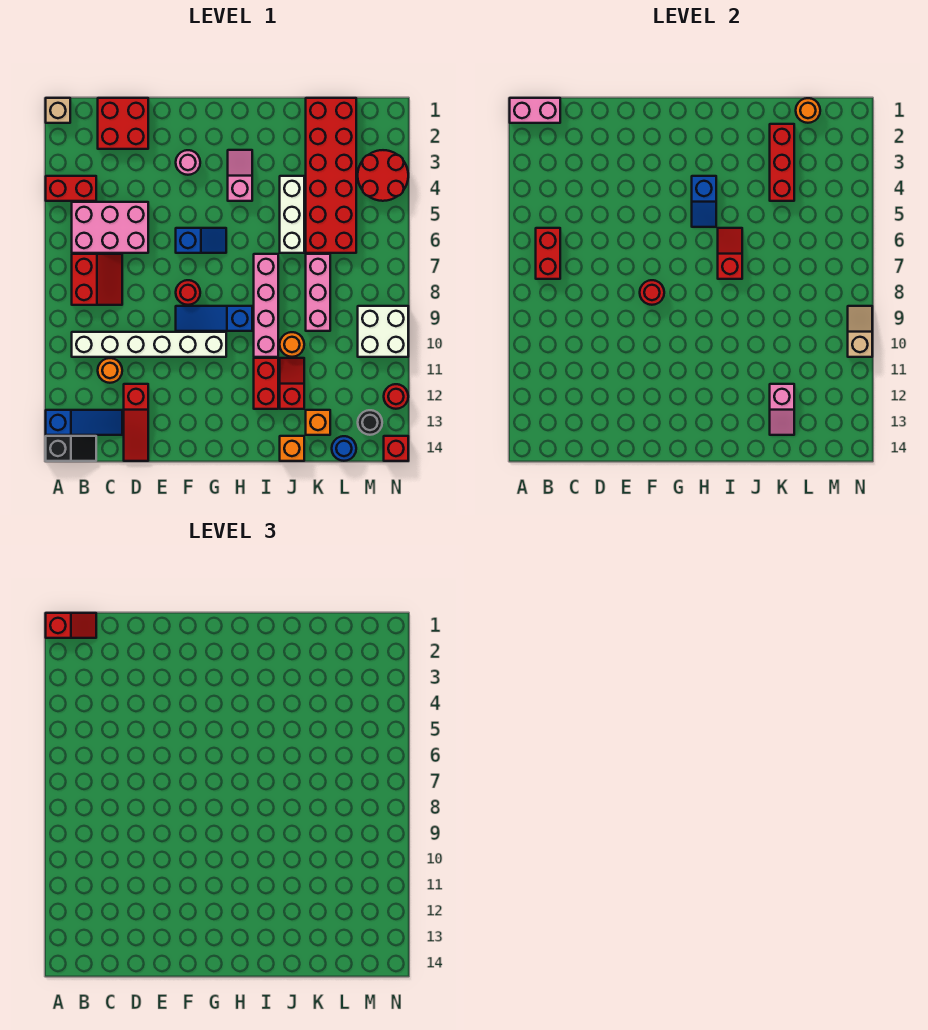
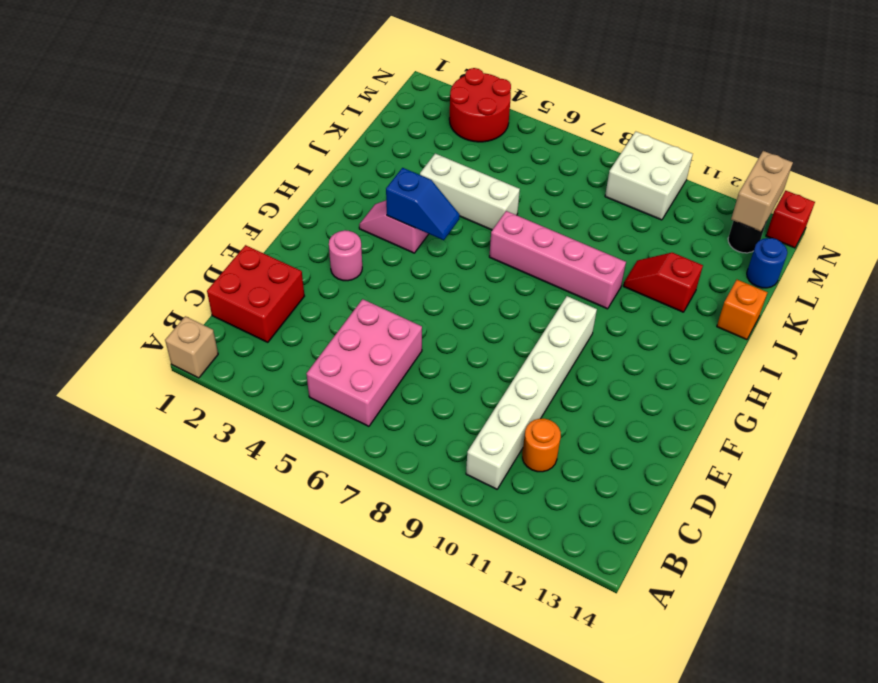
tan 1x2 brick [731,151,793,232] -> none
none -> red 1x2 brick [46,176,96,201]
none -> blue 1x3 slope [46,410,122,435]
none -> black 1x2 slope [46,436,96,461]
none -> red 2x2 slope [72,254,122,305]

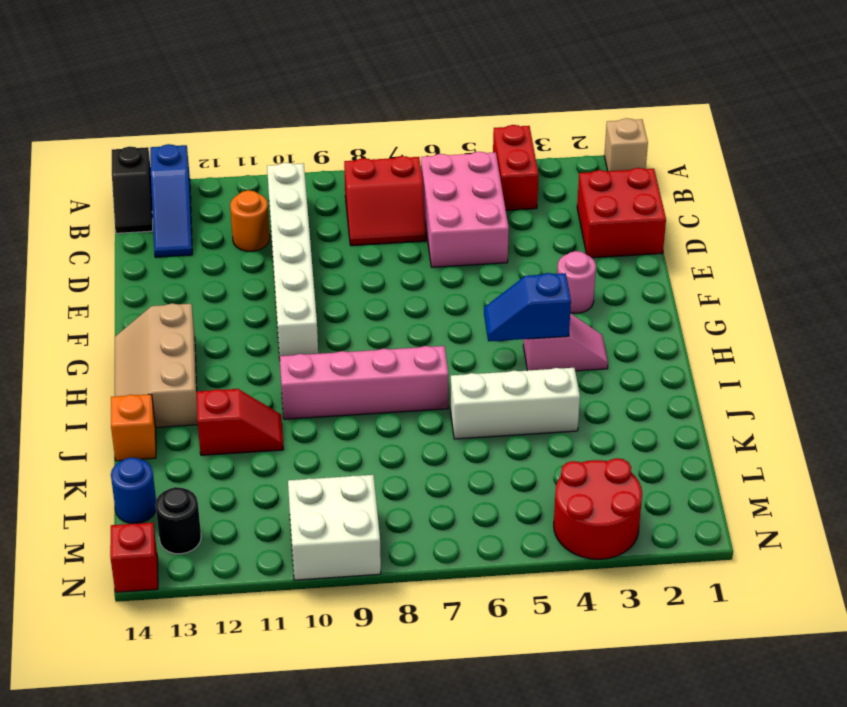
tan 2x3 slope [115,303,198,427] -> none
none -> red 1x3 slope [124,384,148,461]
none -> blue 1x2 slope [176,228,226,253]
none -> red 1x1 round brick [176,280,200,305]
none -> blue 1x3 slope [176,306,252,331]

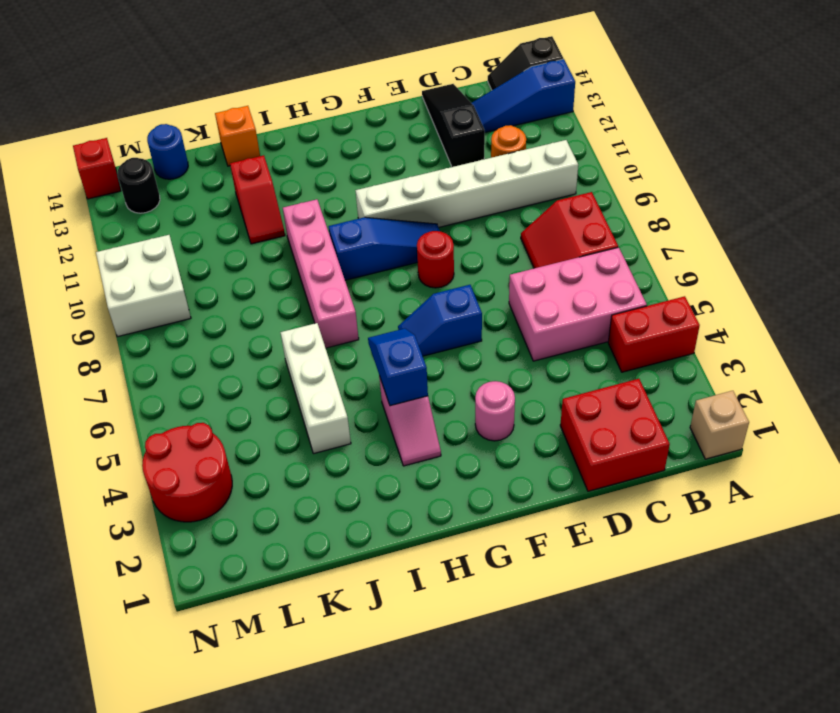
black 1x3 slope [422,84,485,167] -> red 1x3 slope [124,384,148,461]
none -> red 1x2 brick [254,358,278,409]
none -> orange 1x1 round brick [280,332,304,357]
none -> red 2x6 brick [306,98,356,253]
none -> pink 1x3 brick [306,254,330,331]

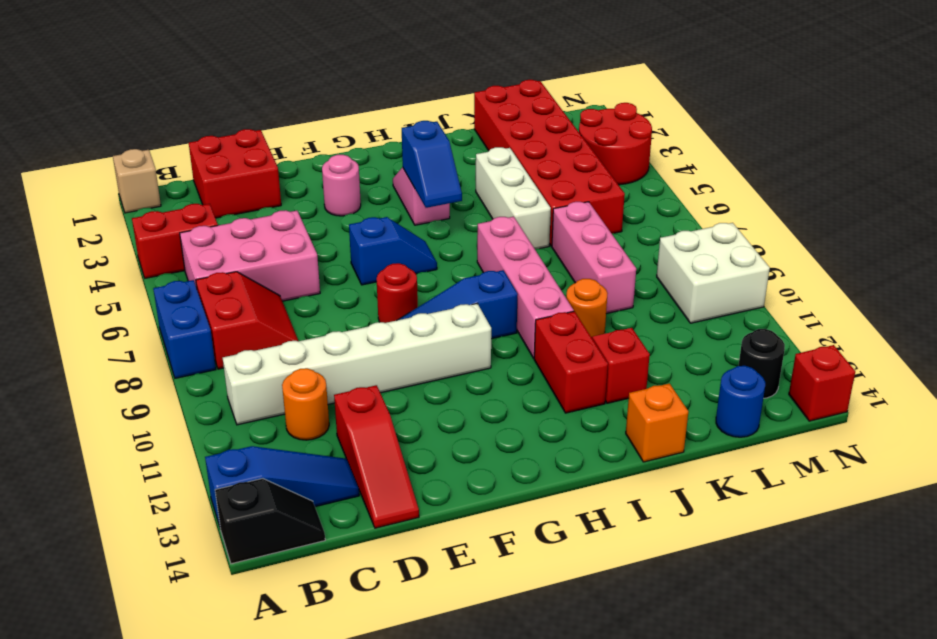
blue 1x2 brick [153,280,216,378] -> none
none -> orange 1x1 brick [306,410,330,435]
none -> red 1x1 round brick [384,384,408,409]
none -> pink 1x2 brick [510,98,560,123]
none -> red 1x2 brick [536,228,560,279]

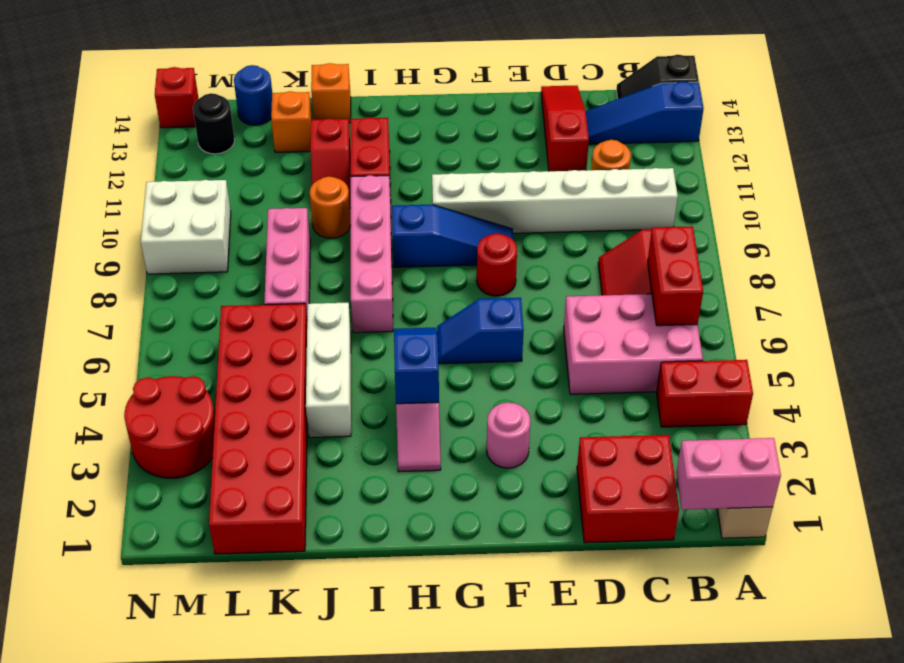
none -> red 1x1 round brick [384,384,408,409]
none -> red 1x1 round brick [640,280,664,305]
none -> red 1x2 slope [718,228,742,279]
none -> red 1x3 brick [770,124,794,201]

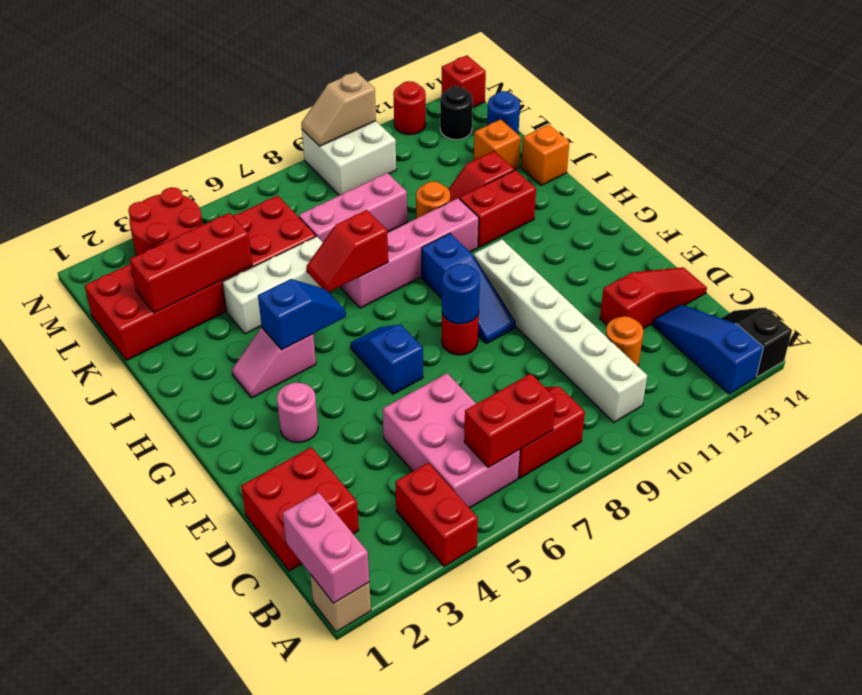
blue 1x1 round brick [442,264,480,324] -> red 1x1 round brick [640,280,664,305]
none -> pink 1x2 slope [770,384,794,435]
none -> orange 1x1 round brick [796,98,820,123]
none -> red 1x2 slope [46,613,96,638]

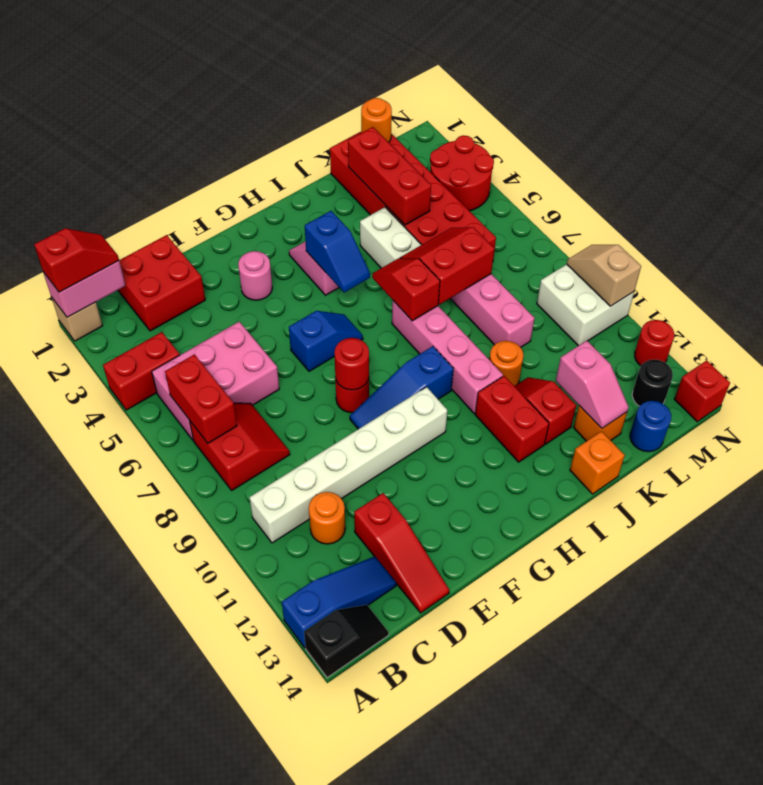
red 2x2 slope [400,227,494,304] -> none

